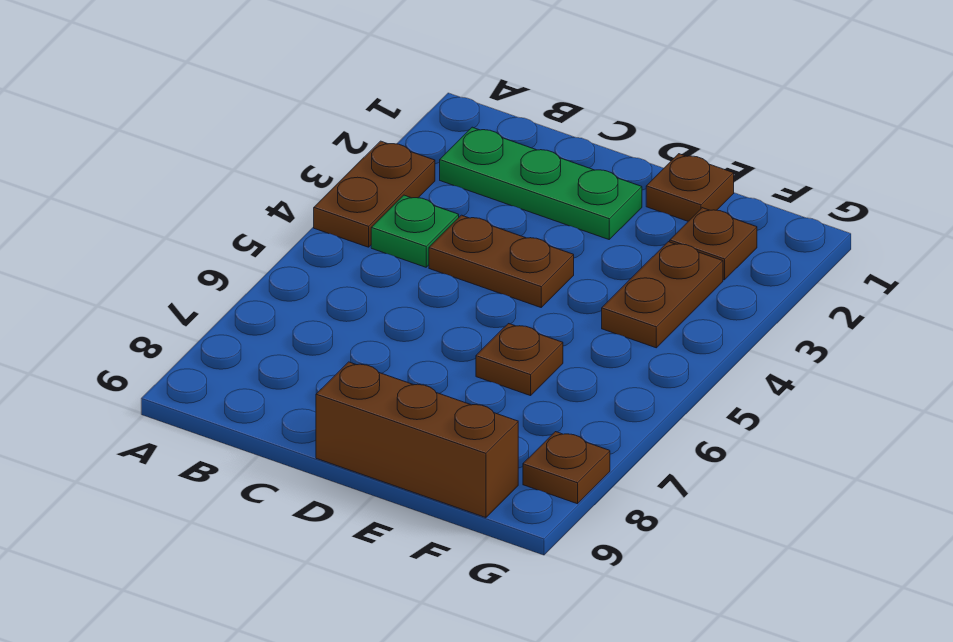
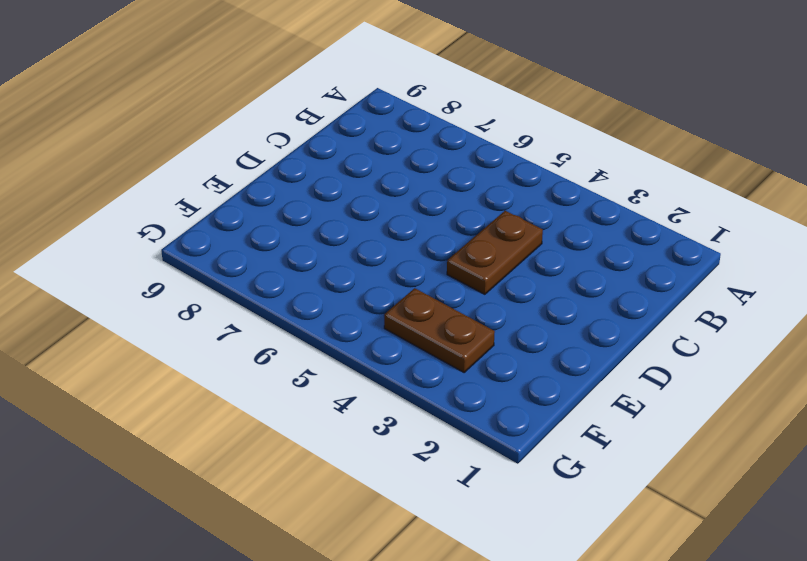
none -> brown 1x2 plate [314,141,435,247]
none -> green 1x3 plate [440,127,642,239]

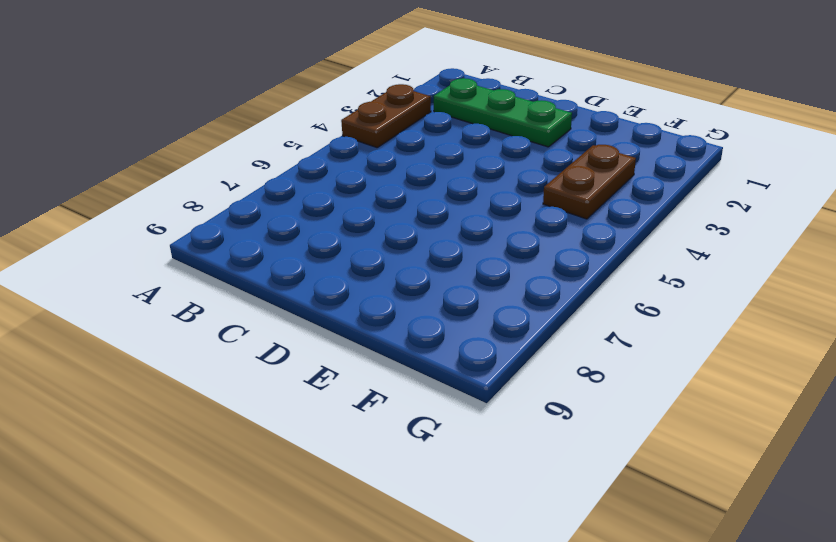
none -> green 1x1 plate [371,195,459,267]
none -> brown 1x2 plate [429,215,574,307]

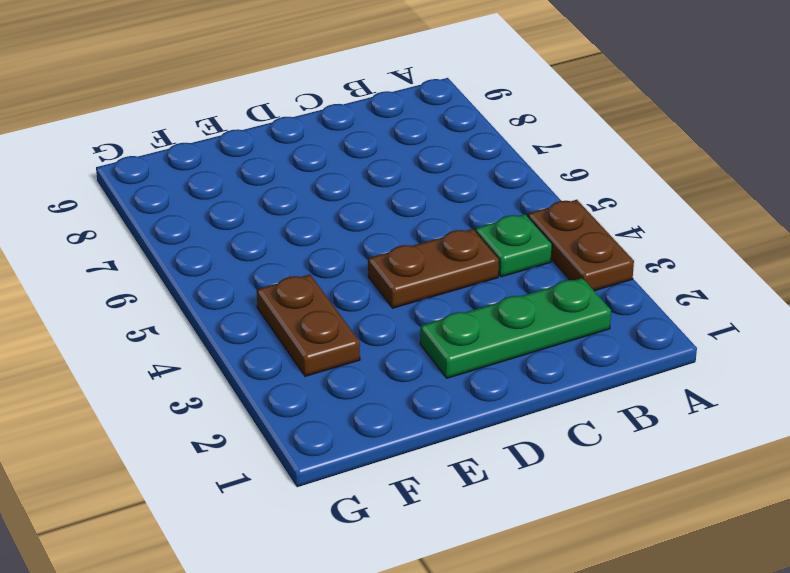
none -> brown 1x3 brick [316,362,518,518]
none -> brown 1x1 plate [646,154,734,221]

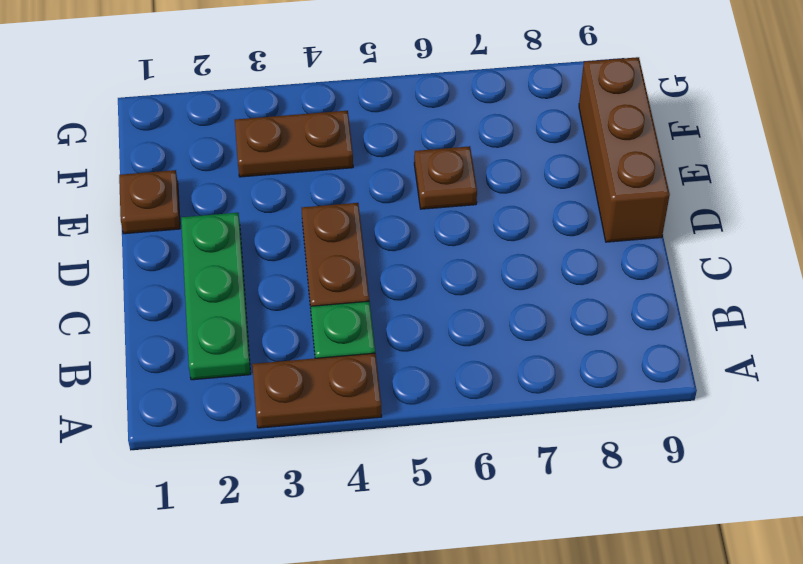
none -> brown 1x1 plate [670,208,757,280]
none -> brown 1x1 plate [523,432,610,504]

